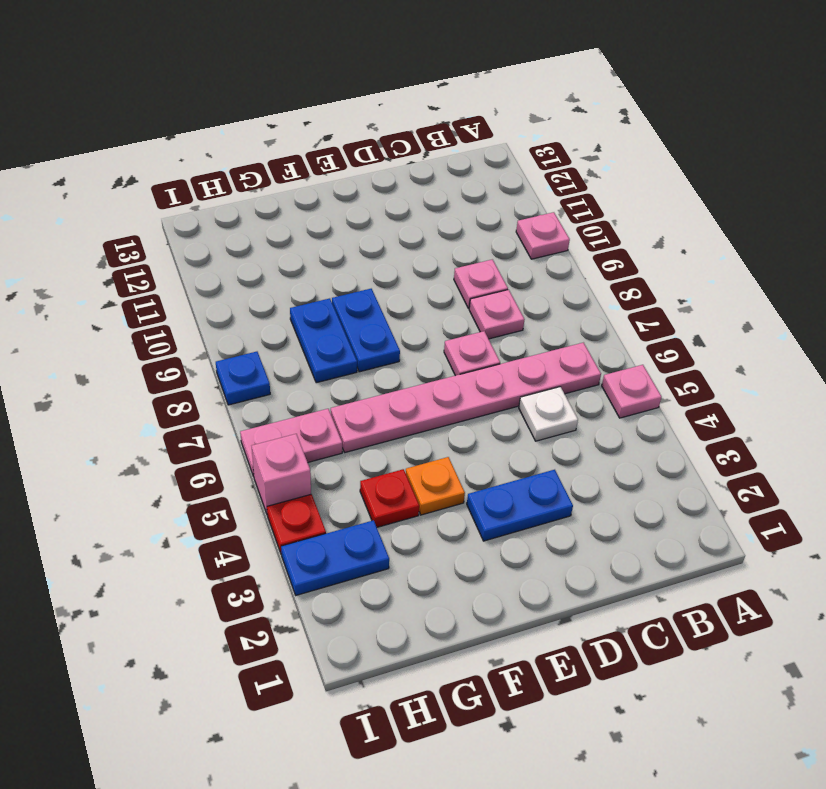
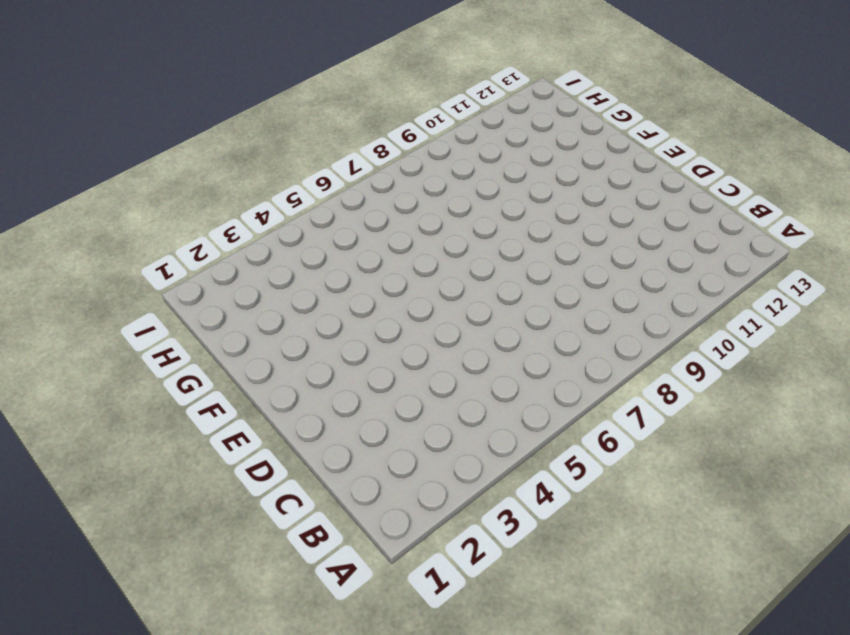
none -> pink 1x1 plate [602,365,662,418]
none -> pink 1x1 plate [516,212,570,259]
none -> pink 1x6 plate [331,343,601,452]

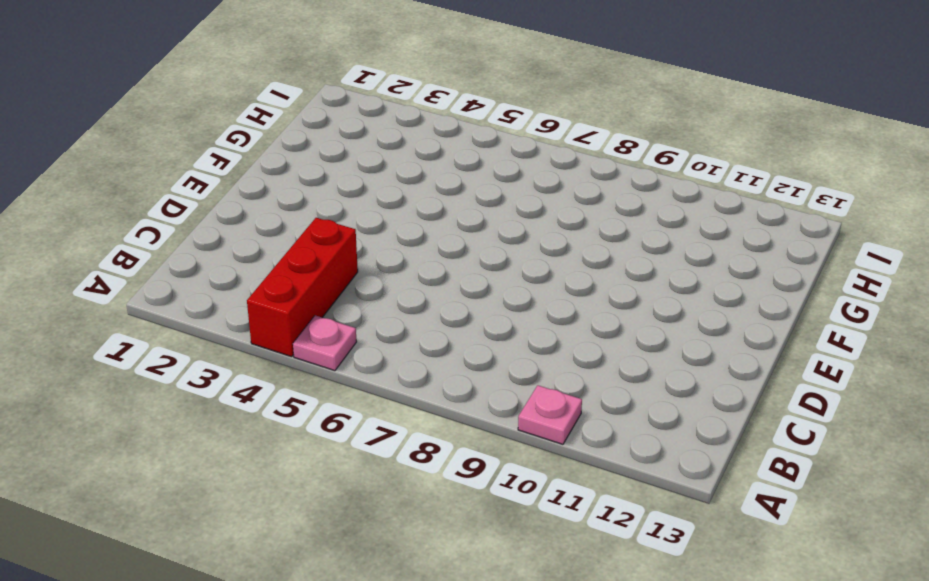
red 1x3 brick [247,218,358,357] -> none
none -> pink 1x6 plate [331,343,601,452]
none -> white 1x1 plate [519,387,578,441]
none -> pink 1x1 plate [469,290,525,339]

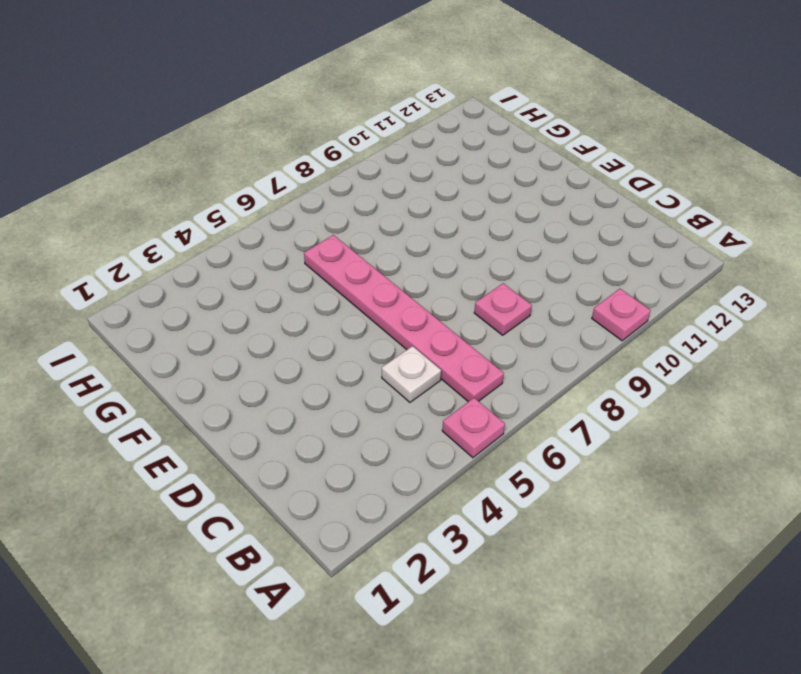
none -> pink 1x1 plate [454,259,508,309]
none -> blue 1x2 plate [467,470,573,541]
none -> pink 1x1 plate [444,331,500,376]

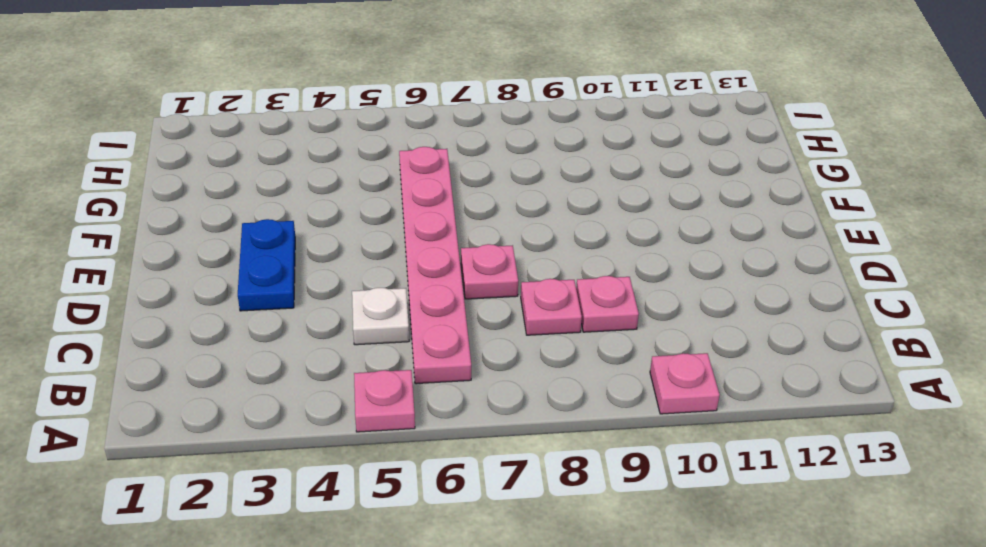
none -> orange 1x1 plate [406,457,465,515]
none -> blue 1x2 plate [332,289,400,372]
none -> red 1x1 plate [360,469,419,527]

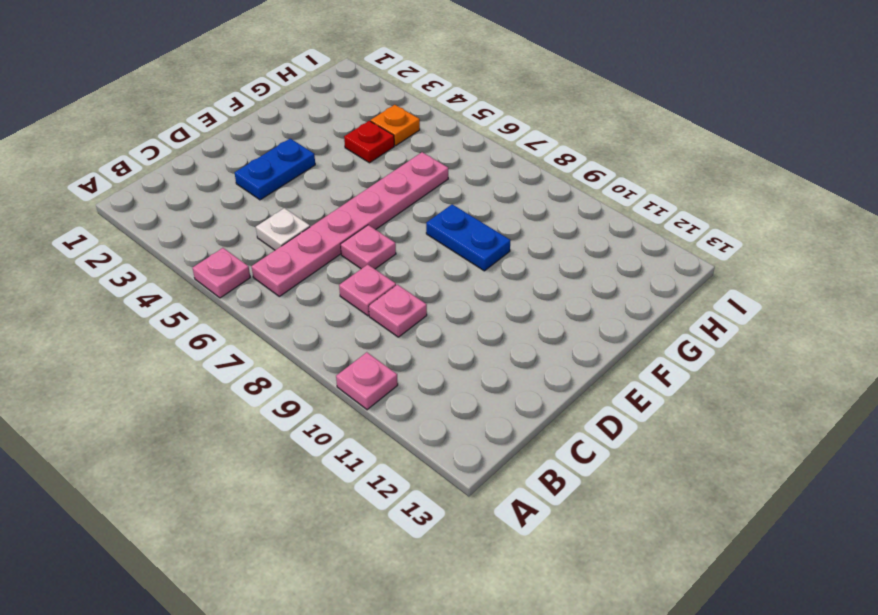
orange 1x1 plate [371,105,420,146] -> orange 1x1 plate moved to [406,457,465,515]
none -> blue 1x2 plate [290,298,357,383]
none -> blue 1x2 plate [281,520,389,595]
none -> pink 1x2 plate [240,409,342,476]

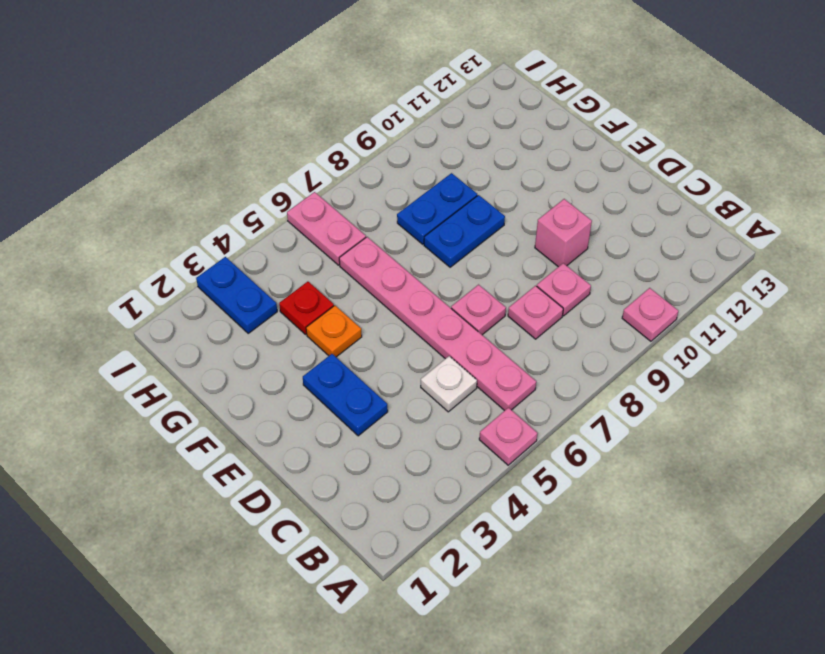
pink 1x1 brick [535,199,592,267] -> pink 1x1 brick moved to [252,434,311,515]
none -> red 1x1 plate [267,494,326,554]
none -> blue 1x1 plate [216,352,270,405]

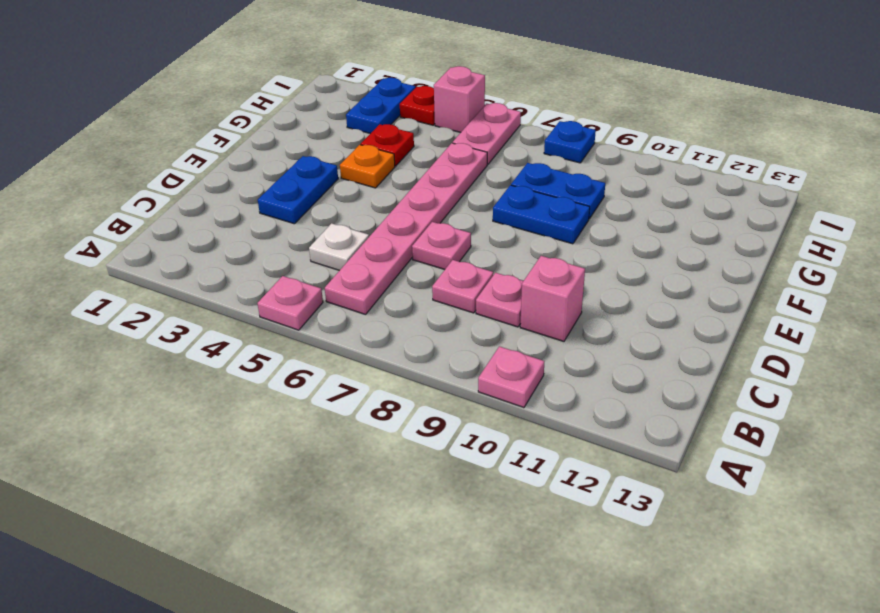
pink 1x1 brick [520,256,585,341] -> none

